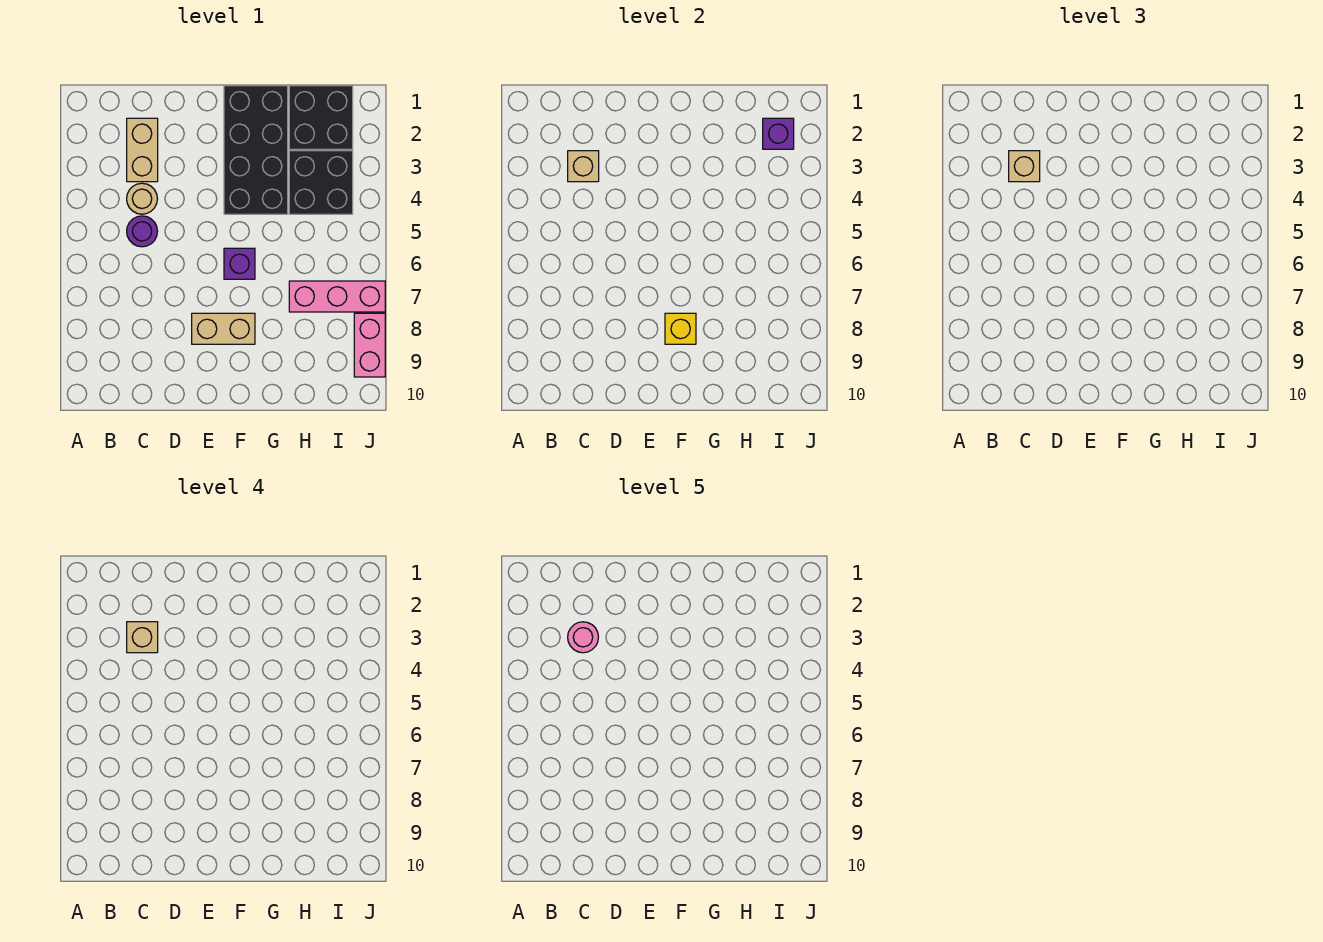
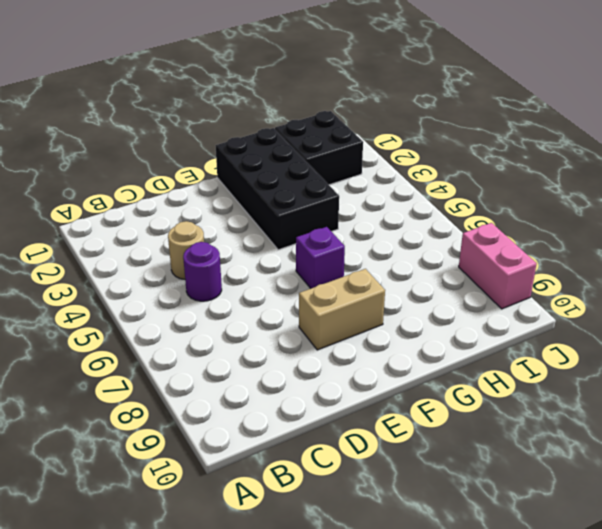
none -> tan 1x2 brick [127,118,158,182]
none -> black 2x2 brick [289,151,353,214]
none -> pink 1x3 brick [289,281,385,312]

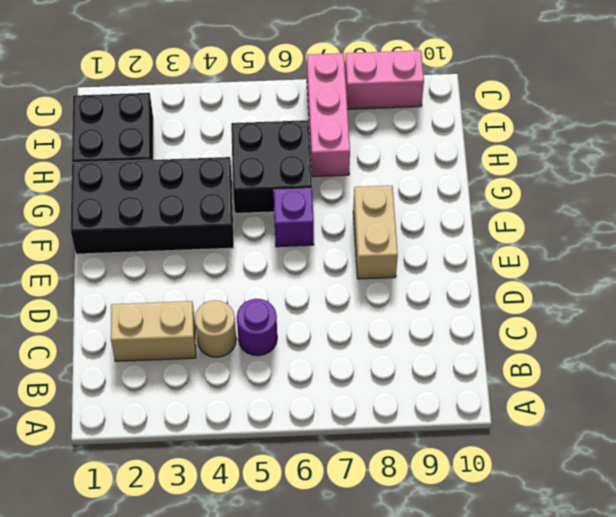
black 2x2 brick [231,120,312,213] -> black 2x2 brick moved to [289,151,353,214]
none -> tan 1x1 brick [568,151,599,182]
none -> yellow 1x1 brick [665,313,696,344]
none -> purple 1x1 brick [763,118,794,149]

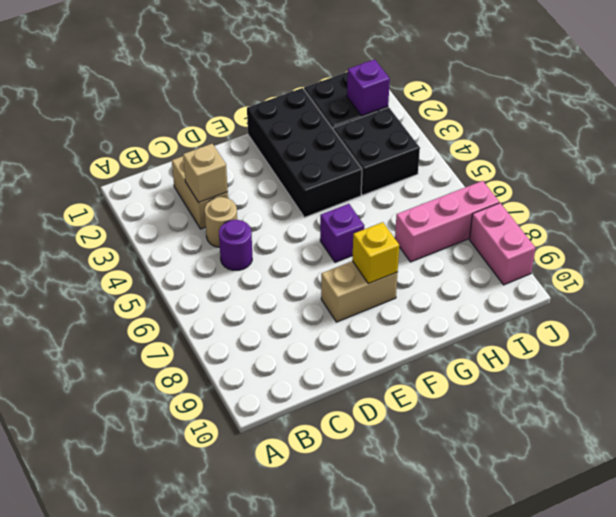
none -> tan 1x1 brick [1009,151,1040,182]
none -> tan 1x1 brick [127,622,158,653]
none -> pink 1x1 round brick [568,622,598,653]

